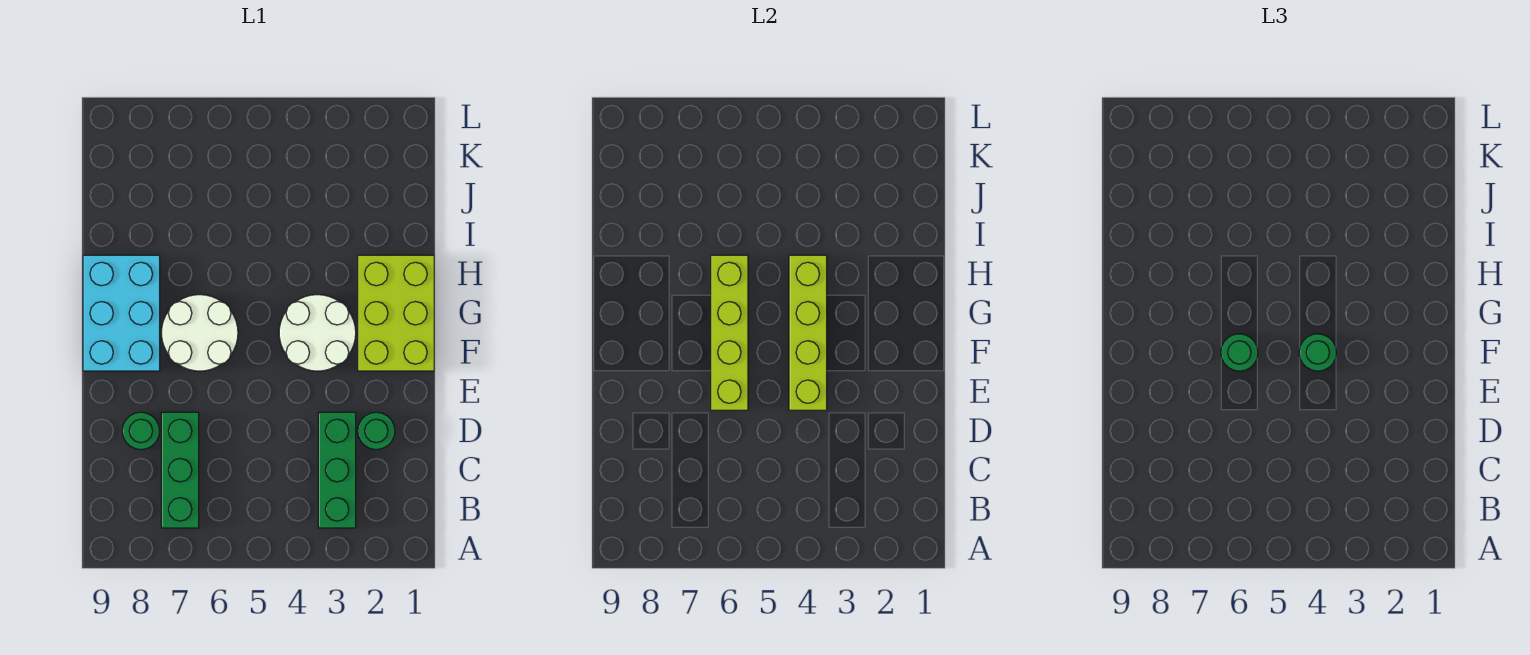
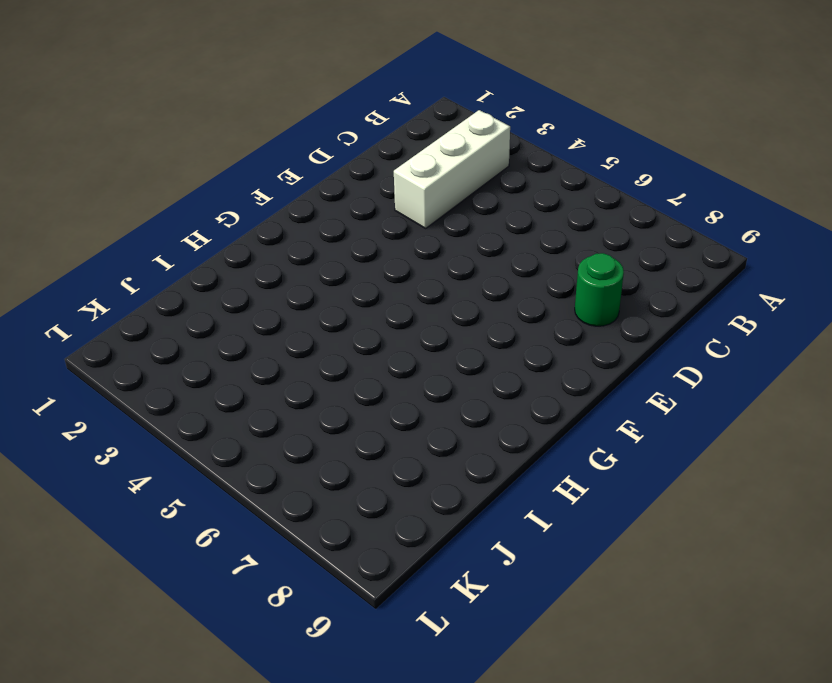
white 1x3 brick [394,110,510,228] -> green 1x3 brick [318,412,356,528]
none -> green 1x3 brick [161,412,199,528]
none -> green 1x1 round brick [358,412,395,450]
none -> lime 2x3 brick [358,255,434,371]

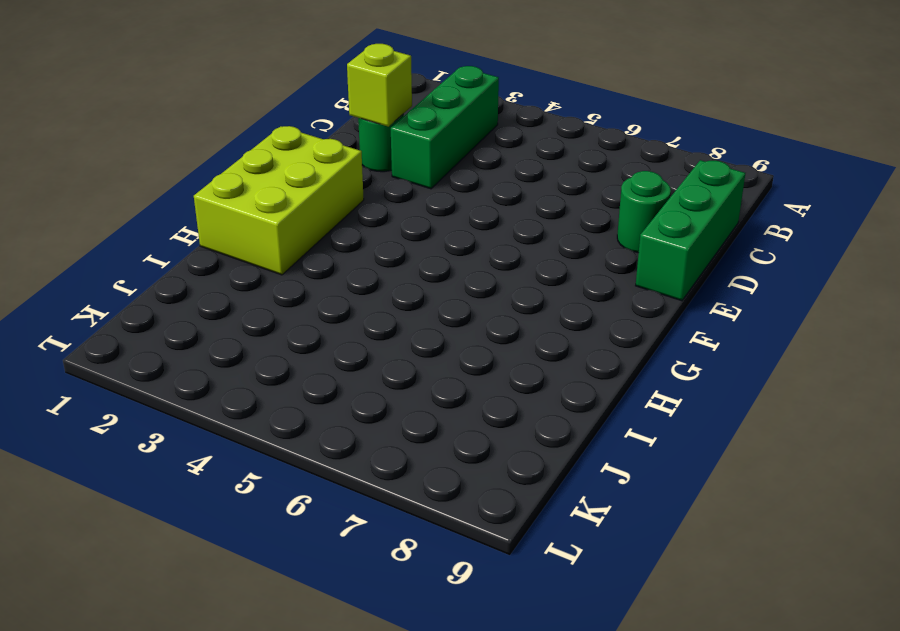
green 1x3 brick [636,160,745,301] -> green 1x3 brick moved to [161,412,199,528]
lime 1x1 brick [347,44,412,127] -> none
none -> white 2x2 round brick [279,295,356,371]
none -> white 2x2 round brick [161,295,238,371]
none -> cyan 2x3 brick [83,255,160,371]

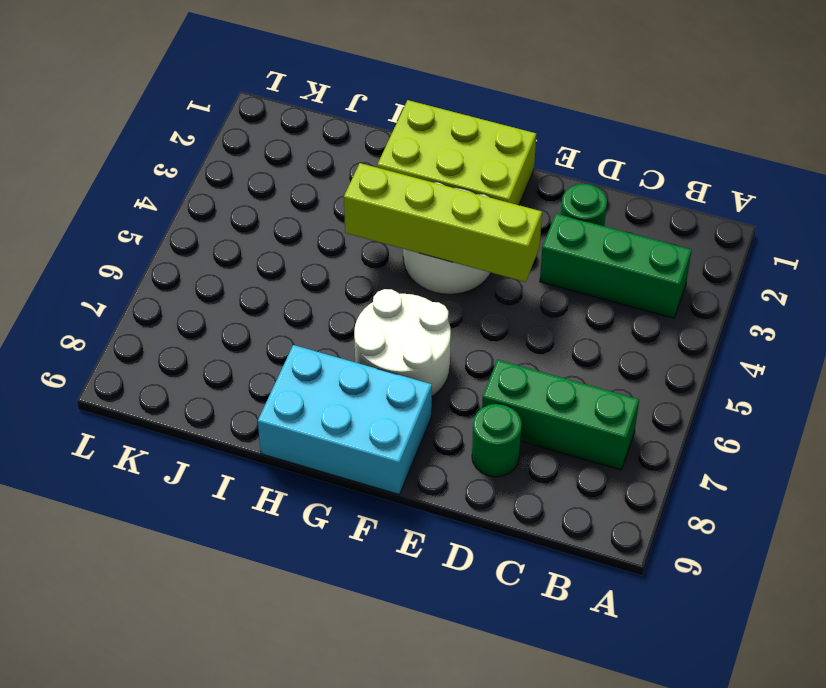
none -> lime 1x4 brick [711,255,748,410]
none -> green 1x1 round brick [1299,334,1336,371]
none -> green 1x1 round brick [1221,334,1258,371]

